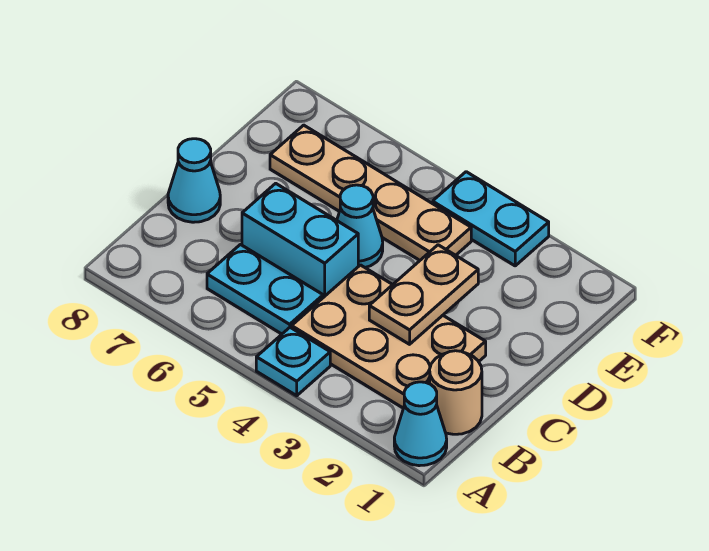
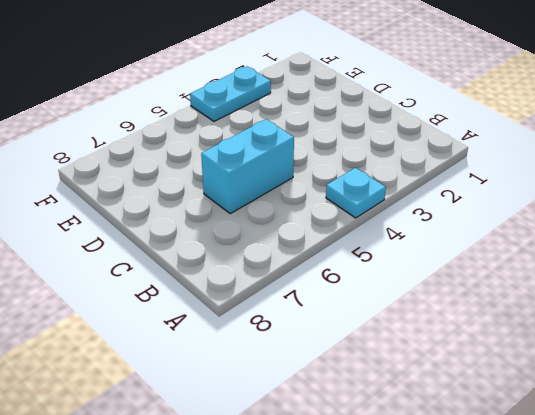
none -> cyan 1x1 cone [394,382,447,466]
none -> tan 1x1 round brick [430,351,482,434]

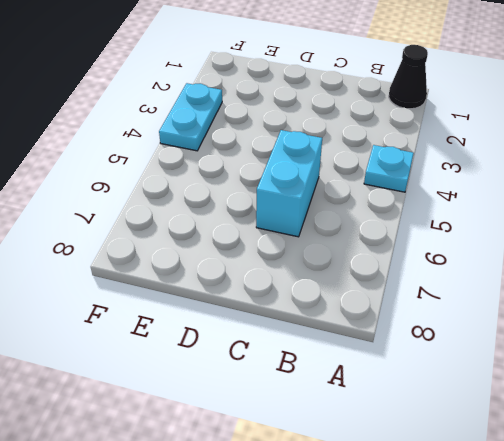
black 1x1 cone [389,45,428,109] -> cyan 1x1 cone [394,382,447,466]
none -> tan 1x1 round brick [430,351,482,434]
none -> tan 2x3 plate [292,265,486,408]

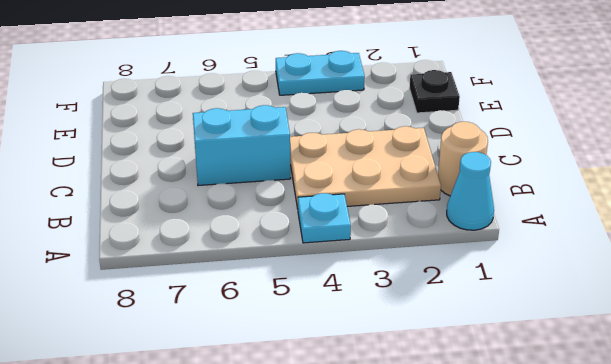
black 1x1 plate [409,70,460,113] -> none
none -> cyan 1x2 plate [207,245,323,334]
none -> cyan 1x1 cone [168,139,220,222]

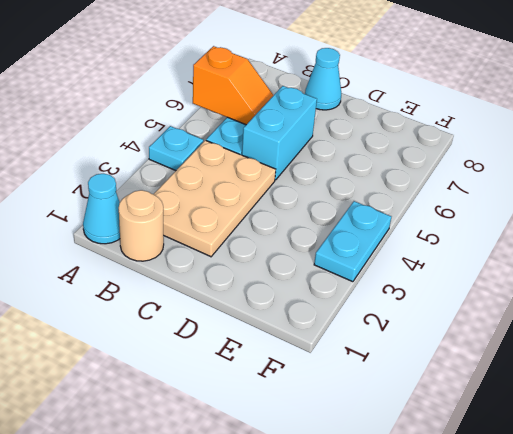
orange 1x2 slope [193,46,274,125] -> none
none -> cyan 1x1 cone [337,185,383,267]
none -> tan 1x4 plate [270,125,471,260]

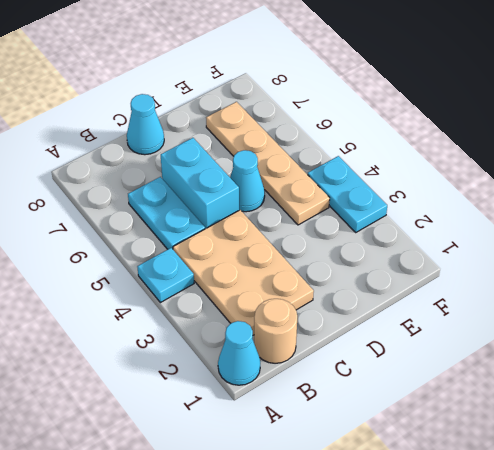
none -> tan 1x2 plate [369,245,478,344]

